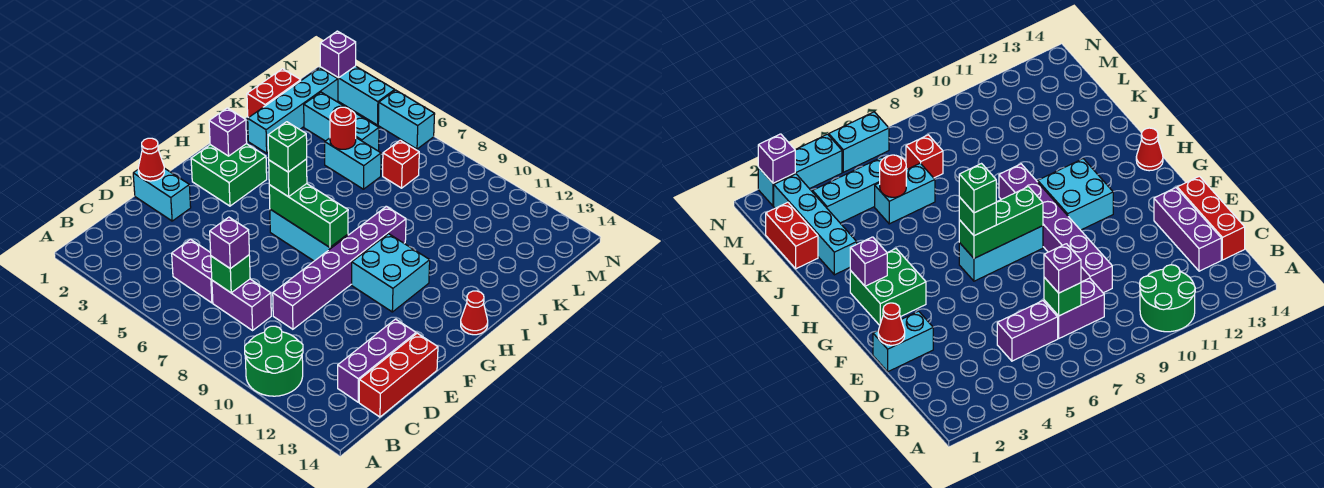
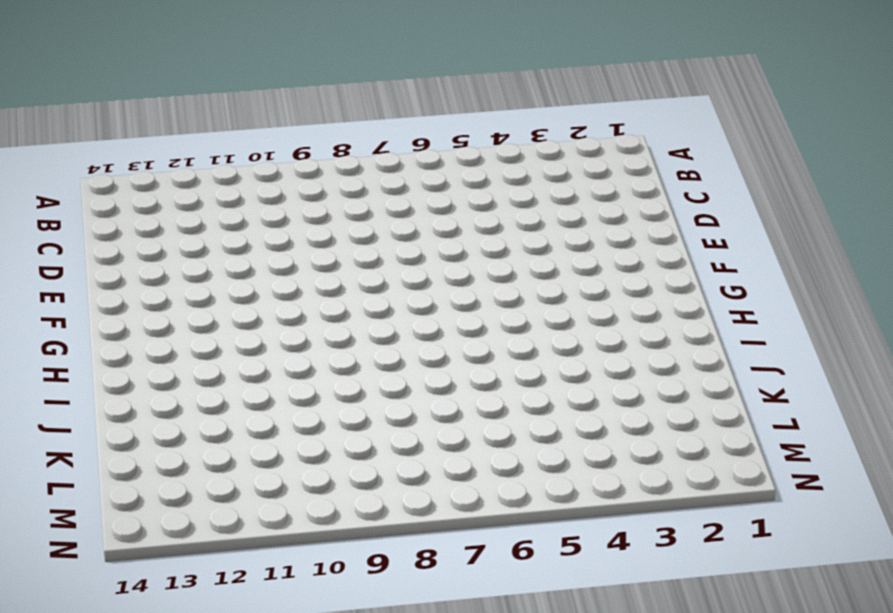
none -> green 2x2 round brick [245,326,303,396]
none -> purple 1x2 brick [172,239,213,303]
none -> purple 1x2 brick [212,279,271,330]

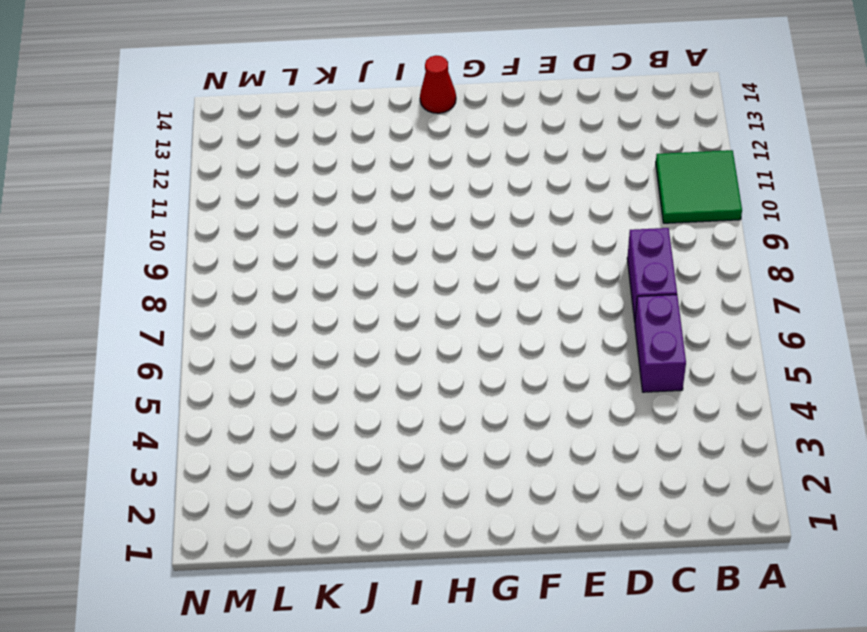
green 2x2 tile [656,150,742,223] -> green 2x2 round brick [245,326,303,396]
none -> purple 1x3 brick [338,319,416,402]
none -> red 1x3 brick [359,333,438,417]
none -> purple 1x6 brick [273,206,406,329]

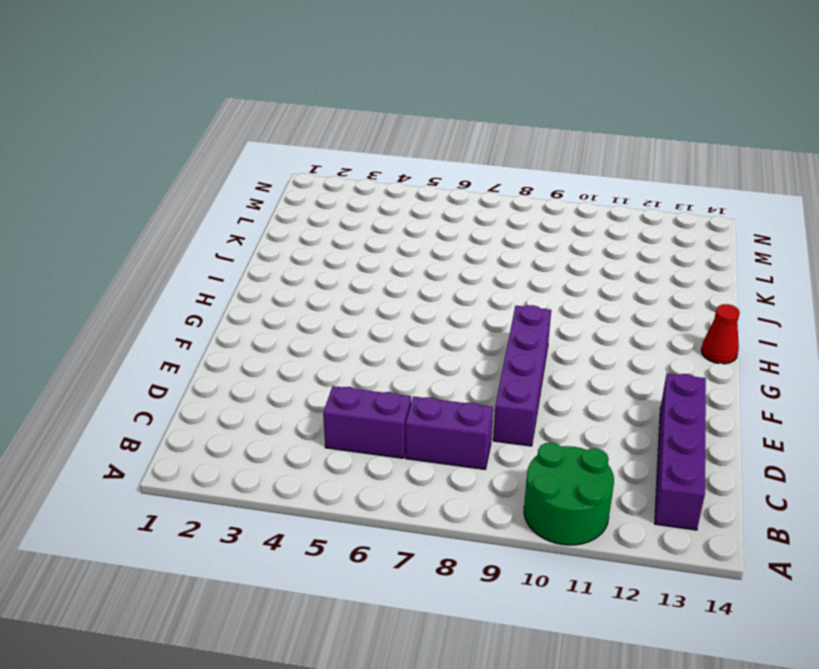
purple 1x4 brick [655,373,706,530] -> purple 1x3 brick [338,319,416,402]
purple 1x4 brick [493,305,551,446] -> purple 1x6 brick [273,206,406,329]
none -> red 1x3 brick [359,333,438,417]
none -> cyan 1x2 brick [133,168,191,221]
none -> green 2x2 brick [191,144,267,206]

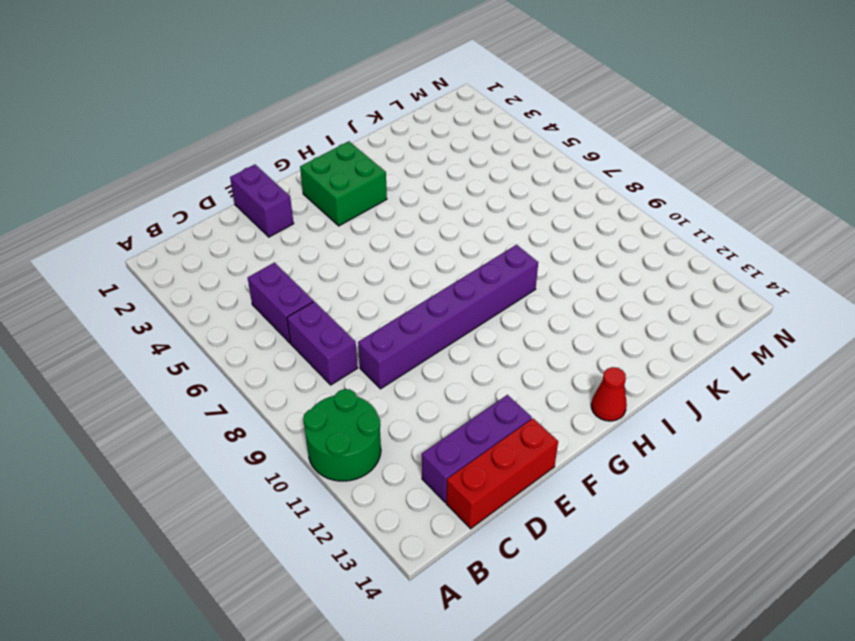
purple 1x2 brick [230,165,294,237] -> cyan 1x2 brick [133,168,191,221]
none -> cyan 1x3 brick [270,209,348,261]
none -> cyan 2x2 brick [352,234,430,312]
none -> cyan 1x4 brick [248,68,338,153]

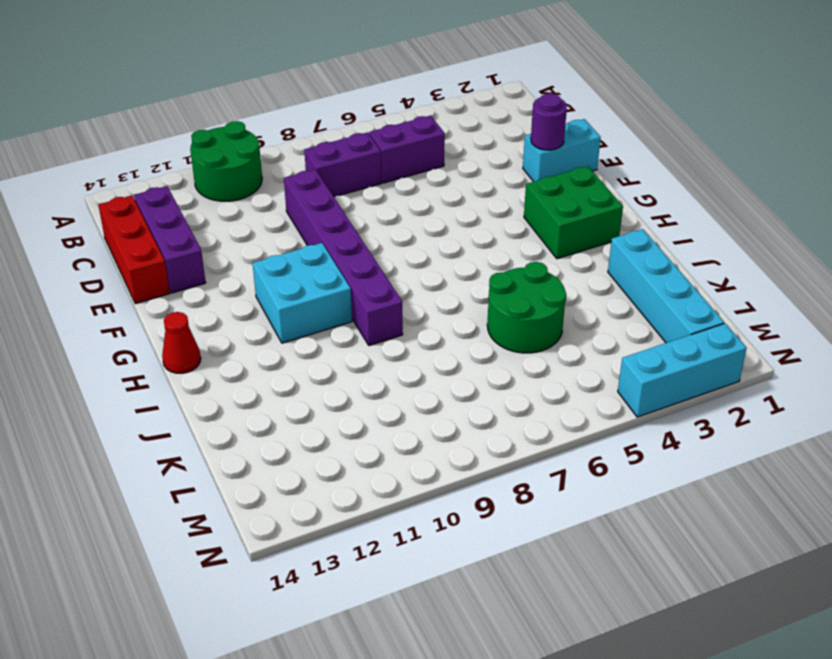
purple 1x1 round brick [531,93,567,150] -> none
green 2x2 round brick [487,262,566,353] -> cyan 1x2 brick [325,138,381,189]
none -> cyan 1x3 brick [270,209,348,261]
none -> red 1x2 brick [247,69,301,118]
none -> cyan 1x3 brick [304,92,379,151]

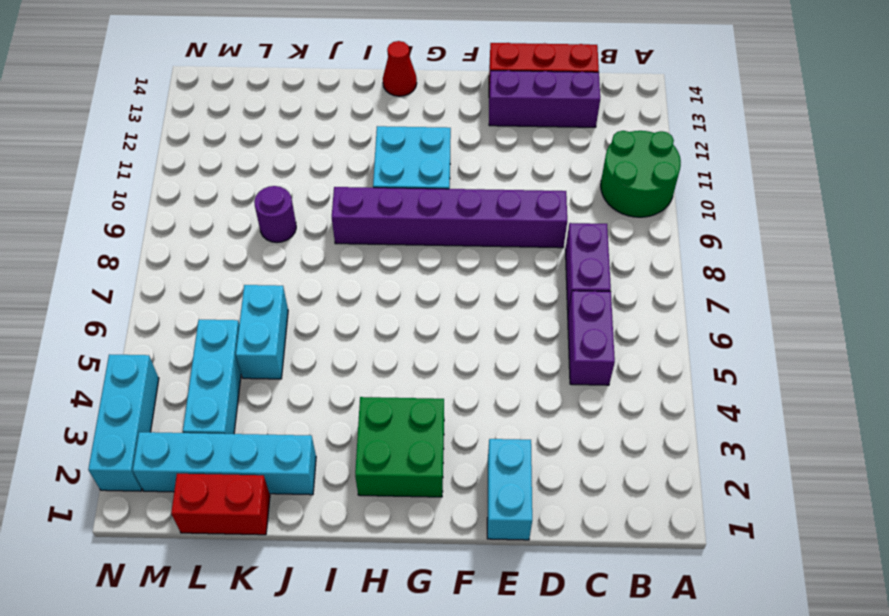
purple 1x1 round brick [254,186,296,243] -> none
none -> cyan 1x3 brick [270,209,348,261]
none -> red 1x1 brick [383,140,419,188]
none -> cyan 1x2 brick [378,90,435,149]

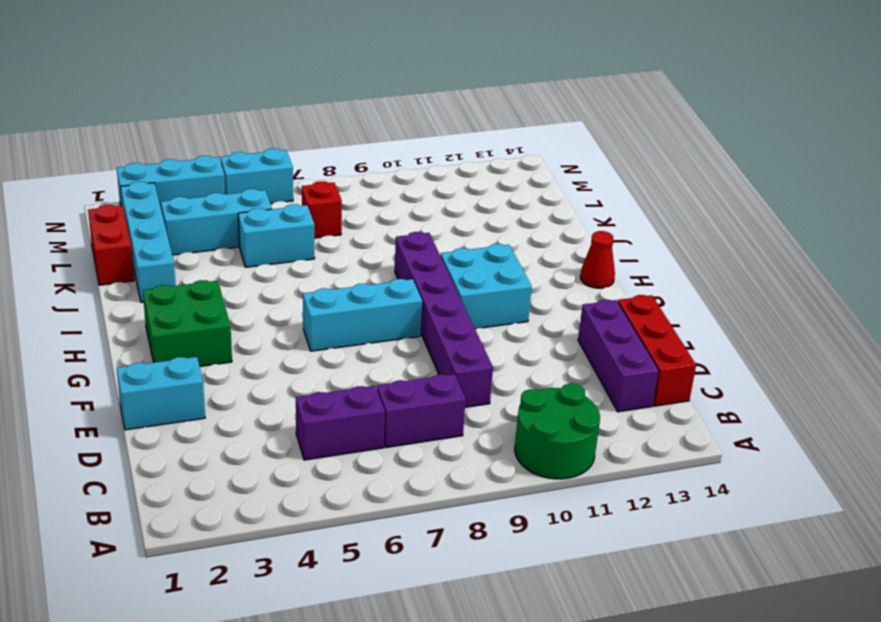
none -> green 1x1 brick [211,255,250,293]
none -> red 1x1 cone [138,138,164,181]
none -> green 1x3 brick [269,184,348,247]

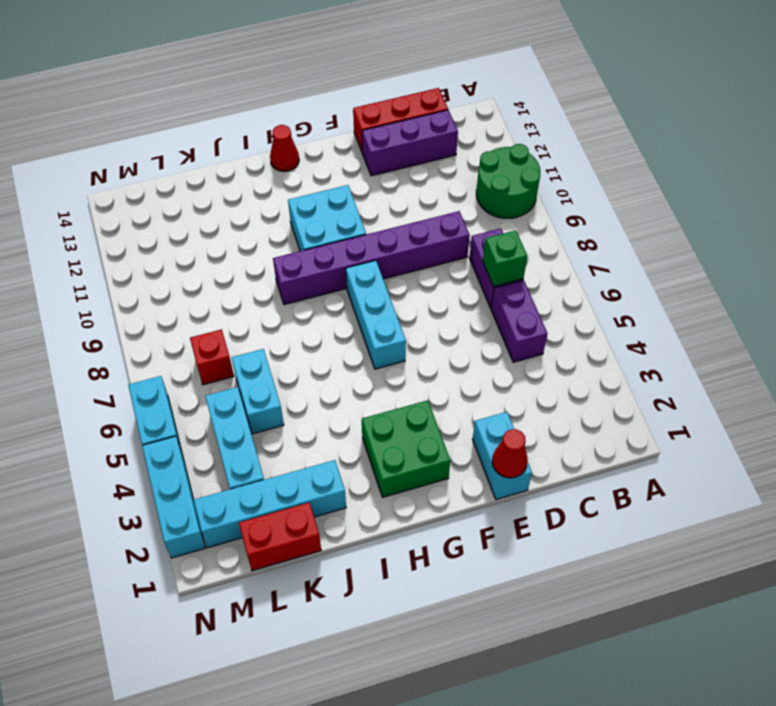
none -> green 1x3 brick [269,184,348,247]
none -> purple 1x1 brick [209,108,247,156]
none -> red 1x1 round brick [330,107,356,149]

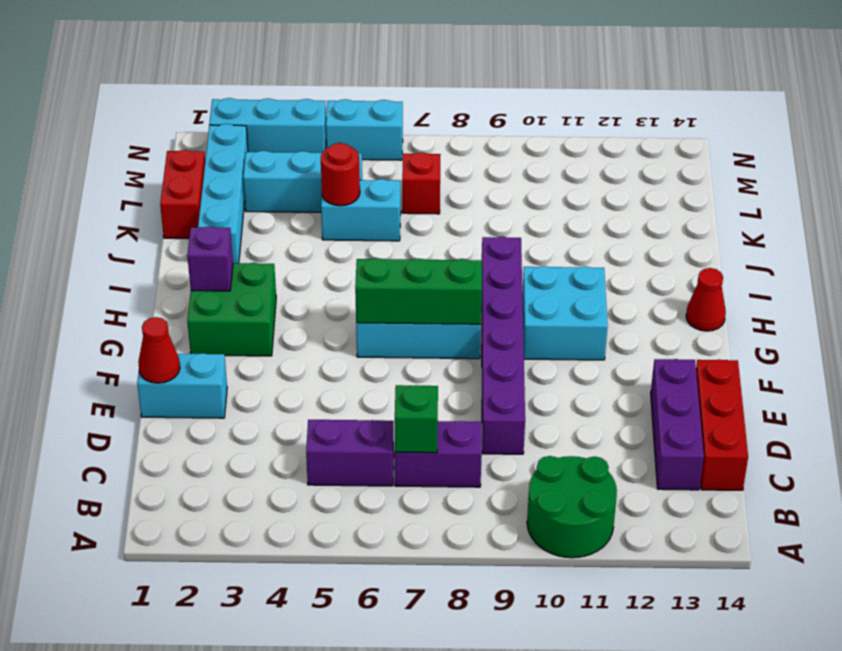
none -> purple 1x1 brick [320,31,356,78]
none -> purple 1x1 brick [210,217,249,269]
none -> green 1x1 brick [269,159,307,197]

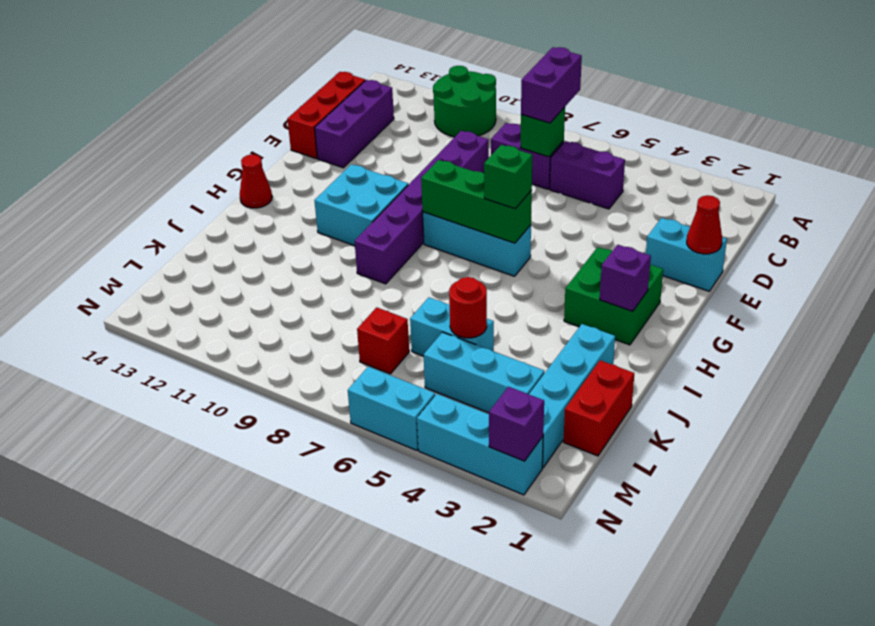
purple 1x2 brick [521,47,582,123] -> purple 1x1 brick [210,217,249,269]
none -> green 1x1 brick [268,122,307,172]

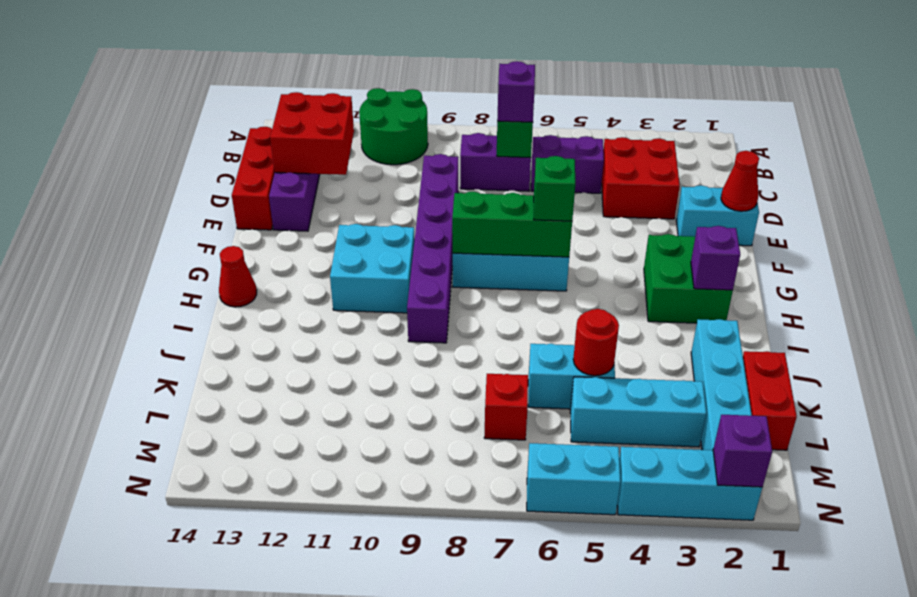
red 2x2 brick [602,137,680,219] -> none
red 2x2 brick [270,92,354,175] -> none
none -> green 1x1 brick [268,122,307,172]

